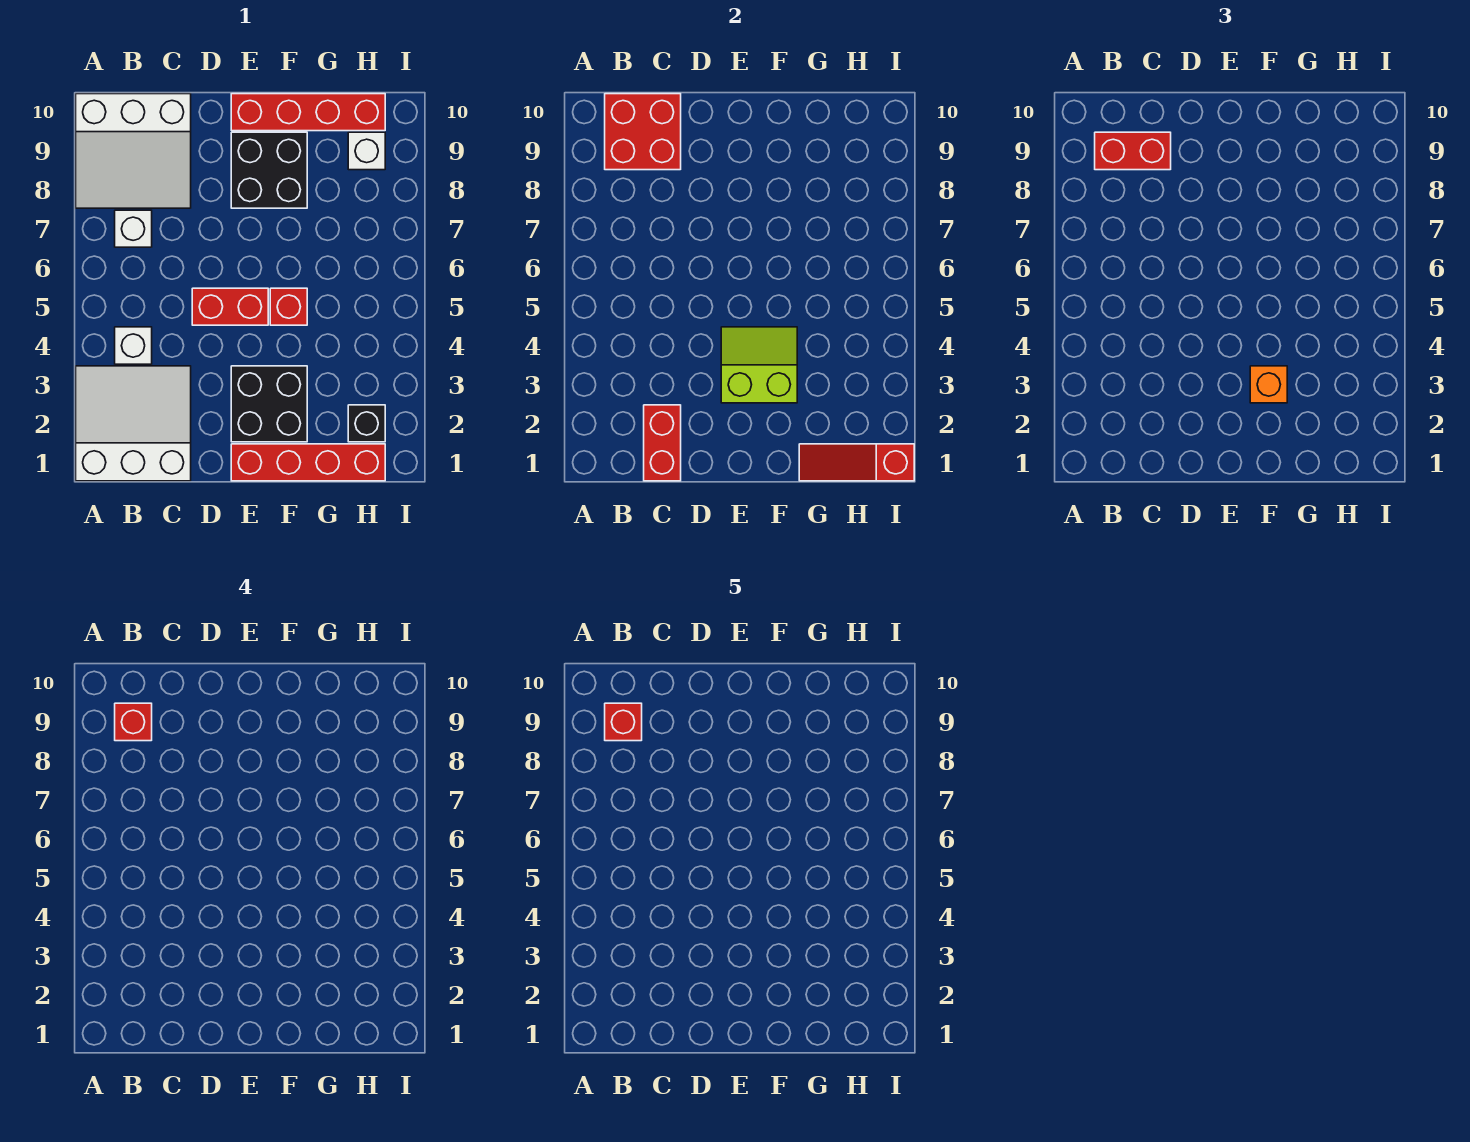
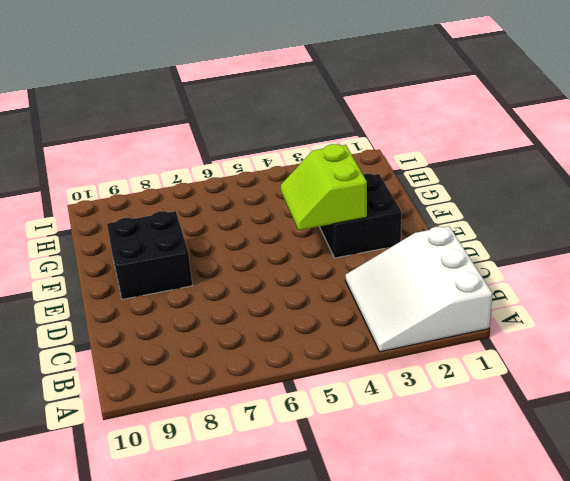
none -> white 3x3 slope [76,94,191,208]
none -> white 1x1 brick [115,327,152,364]
none -> white 1x1 brick [115,210,152,247]

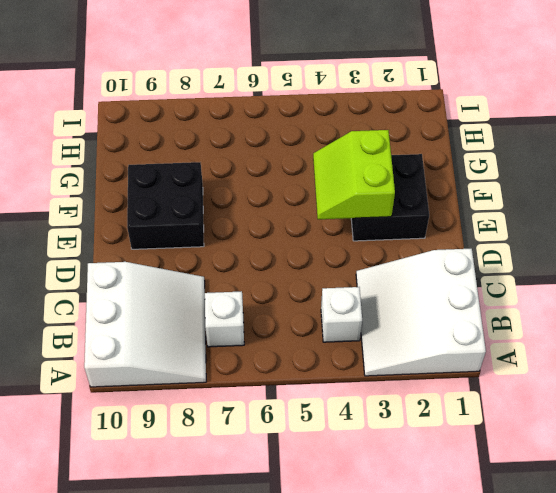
none -> red 1x2 brick [192,288,268,325]
none -> red 1x4 brick [231,444,385,481]
none -> red 1x4 brick [231,94,385,131]

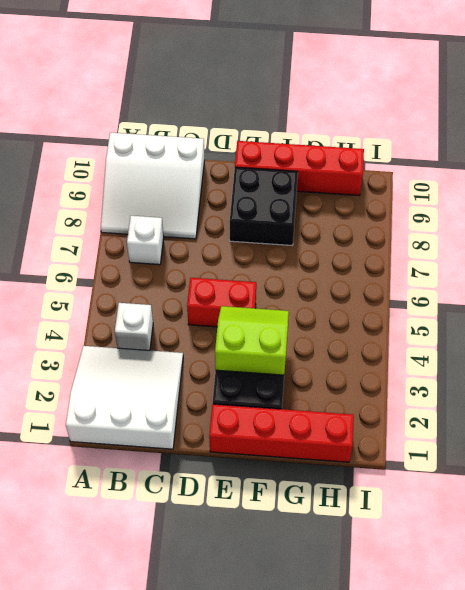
none -> red 1x1 brick [270,288,307,325]
none -> black 1x1 brick [348,405,385,442]
none -> white 1x1 brick [348,132,385,170]

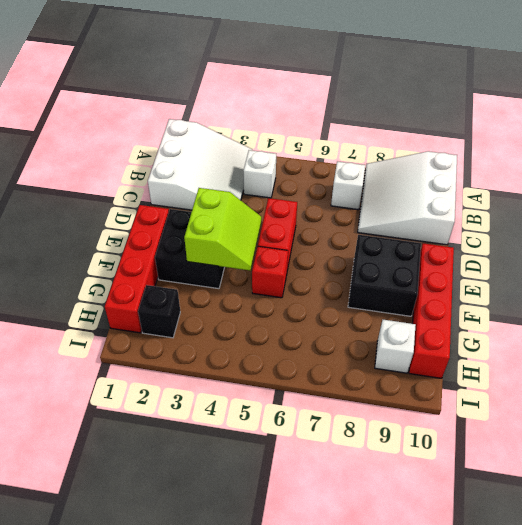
none -> red 2x2 brick [605,94,681,170]
none -> red 1x2 brick [644,405,681,481]
none -> red 1x3 slope [799,444,914,481]

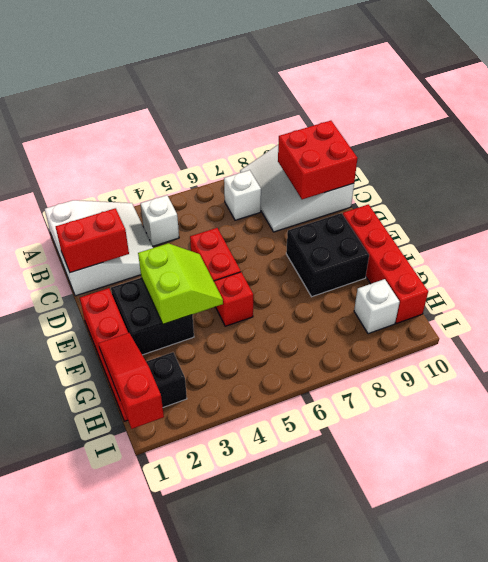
none -> red 1x2 brick [1095,132,1171,170]
none -> orange 1x1 brick [1250,366,1287,403]
none -> red 1x1 brick [115,703,152,741]

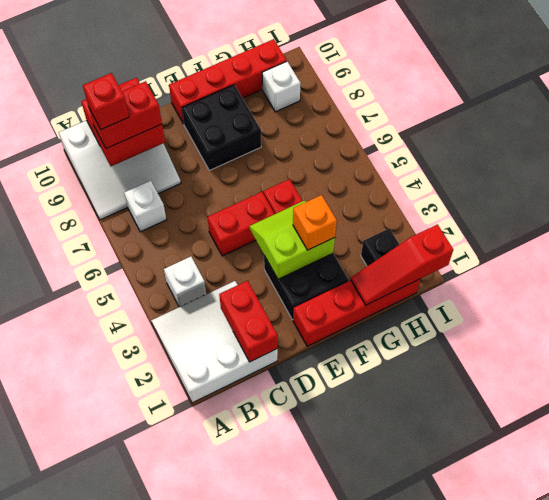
none -> red 1x1 brick [605,703,642,741]

